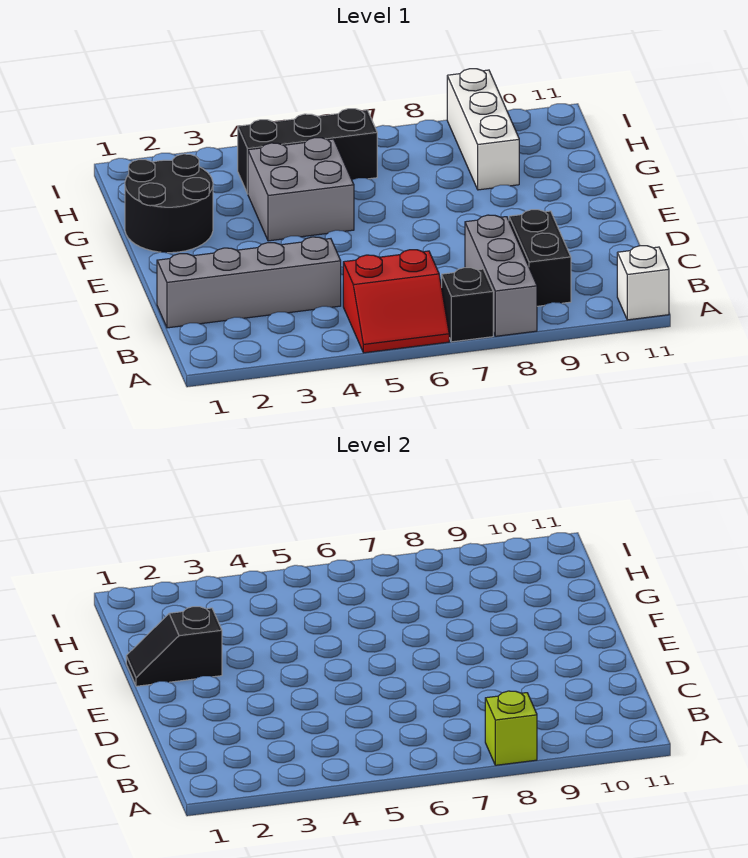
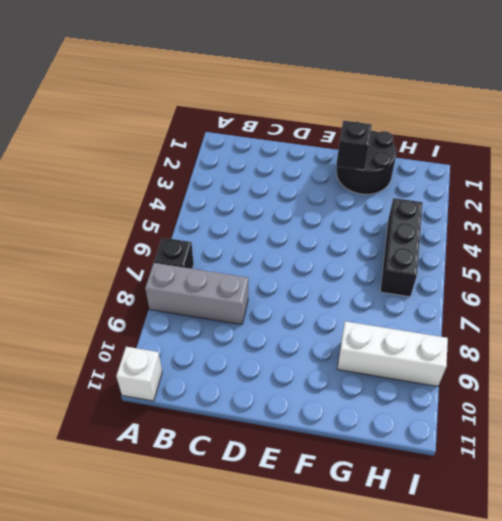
none -> red 2x2 slope [343,250,449,353]
none -> black 1x2 brick [509,210,571,306]
none -> grey 1x4 brick [157,237,341,328]

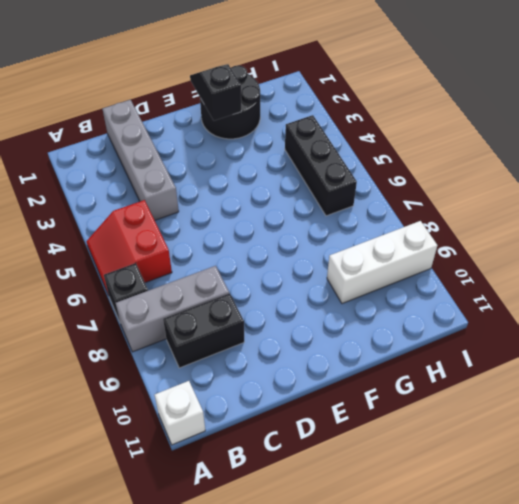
none -> grey 2x2 brick [248,138,354,241]
none -> lime 1x1 brick [485,691,537,765]

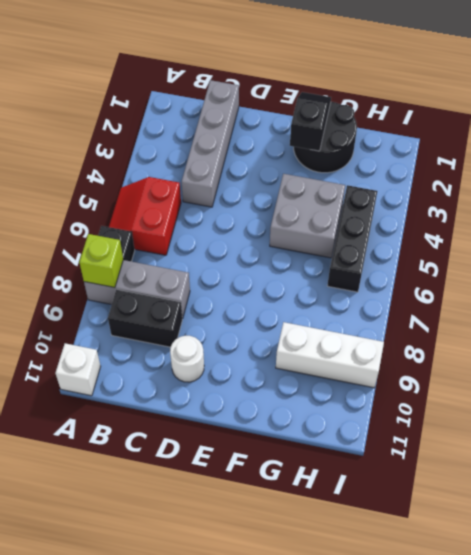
white 1x1 round brick [170,336,204,382] -> none

